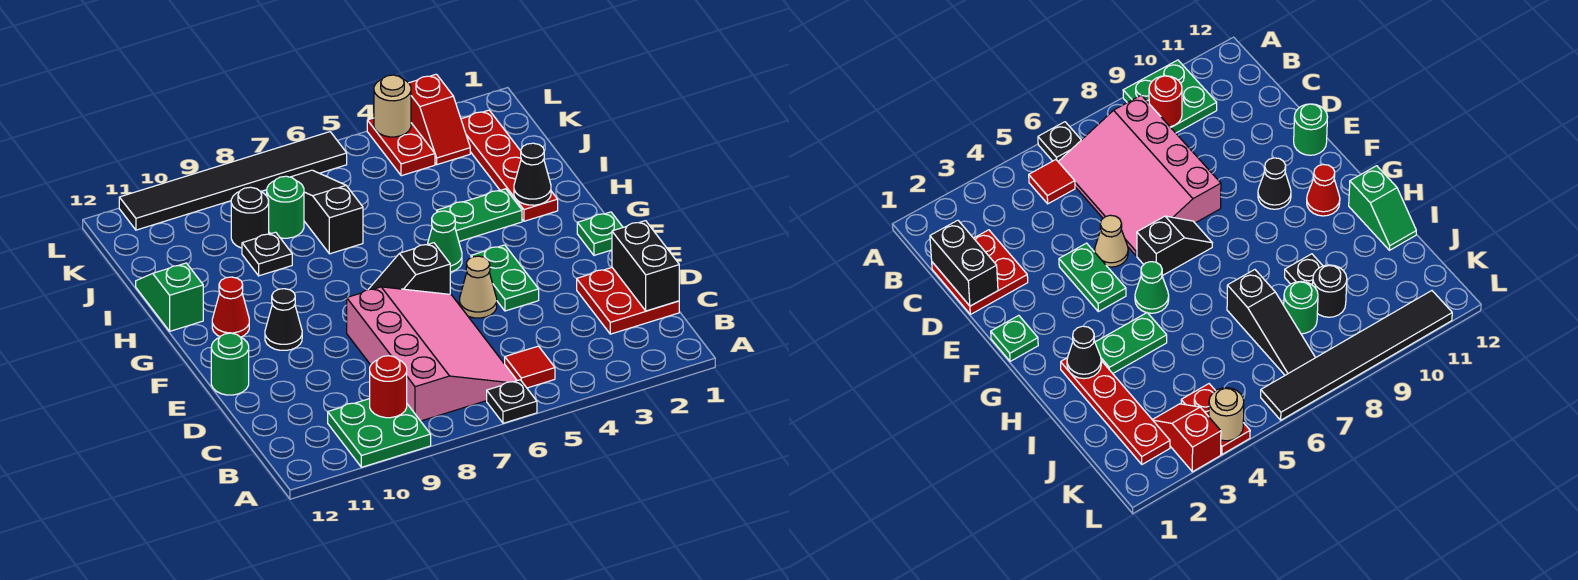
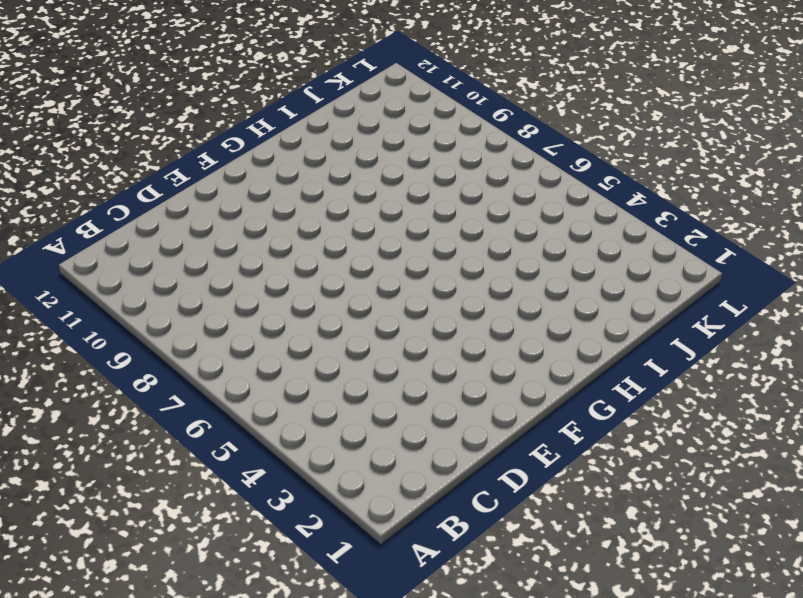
none -> black 1x1 plate [487,380,537,423]
none -> green 2x2 plate [328,399,431,467]
none -> red 1x1 tile [505,346,555,388]

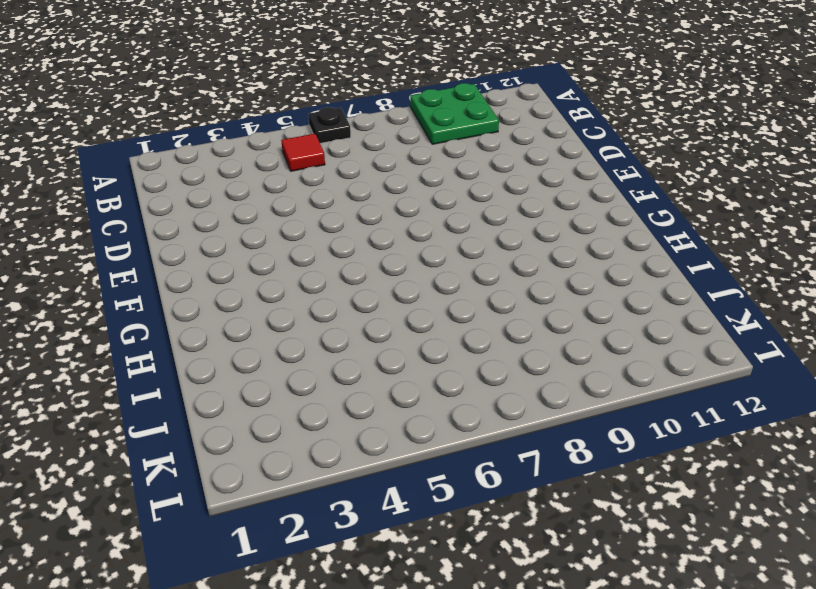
none -> pink 3x4 slope [347,287,517,421]
none -> red 2x2 plate [577,267,679,334]
none -> green 1x2 plate [471,245,539,311]

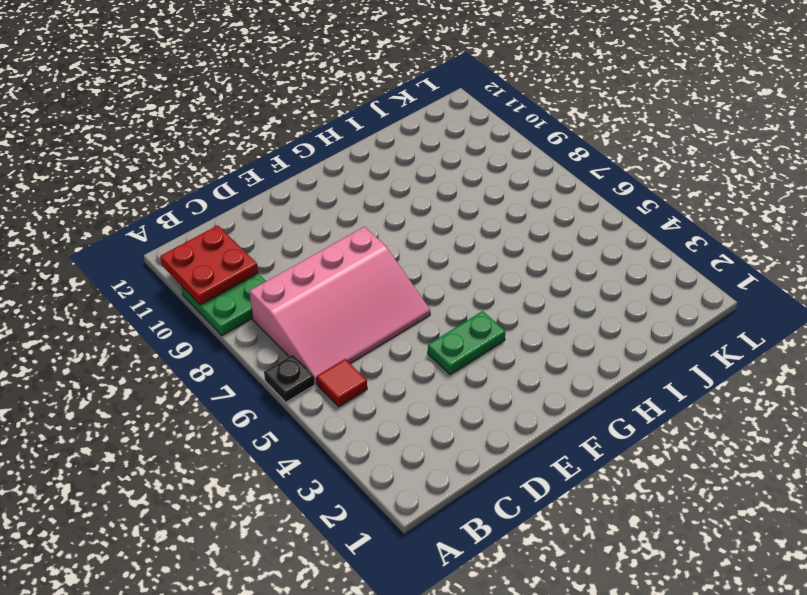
red 2x2 plate [160,225,258,305] -> red 2x2 plate moved to [577,267,679,334]
none -> tan 1x1 cone [459,256,497,318]
none -> green 1x1 round brick [211,333,249,395]
none -> green 1x1 plate [577,212,623,255]

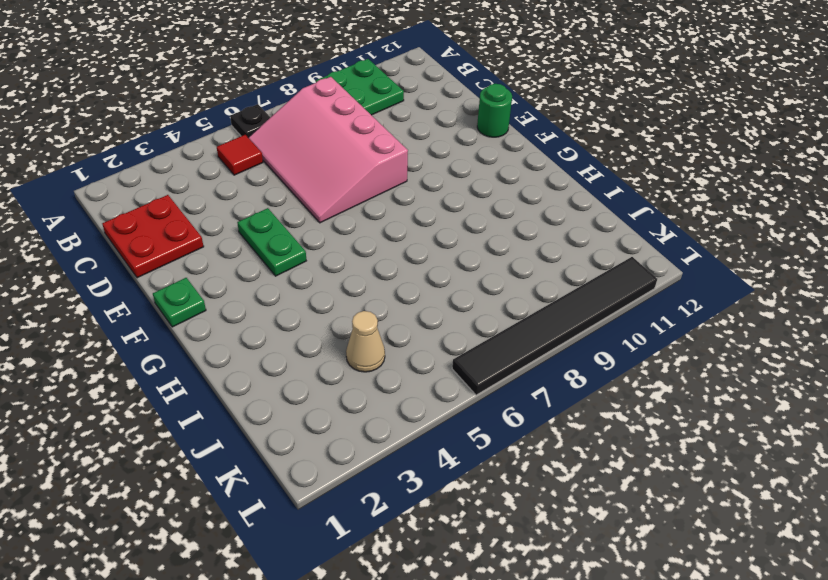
tan 1x1 cone [346,311,385,372] -> tan 1x1 cone moved to [459,256,497,318]
none -> black 1x2 slope [368,243,450,294]
none -> black 1x1 cone [265,289,302,350]
none -> green 1x1 cone [427,211,462,272]

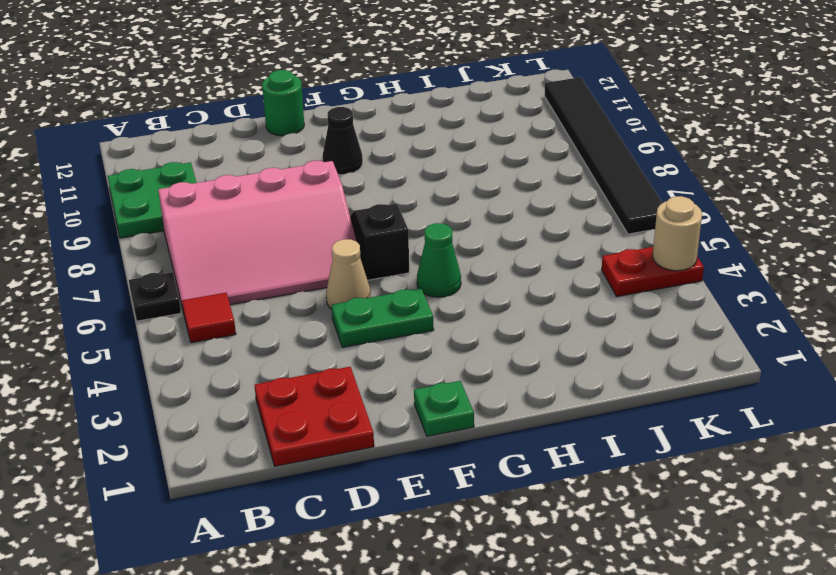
none -> red 1x1 cone [212,277,249,337]
none -> red 1x4 plate [461,110,558,221]
none -> green 1x2 plate [437,189,522,241]

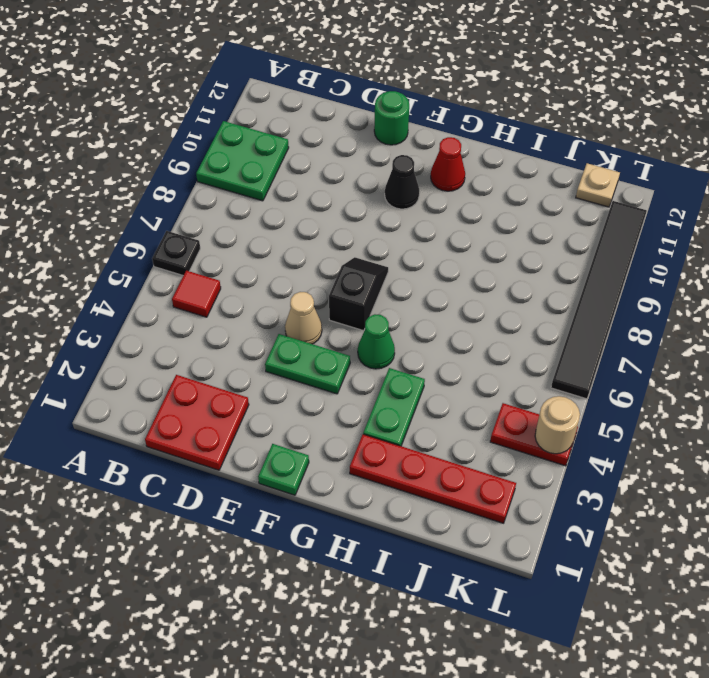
tan 1x1 plate [576,163,620,207] -> none
none -> pink 3x4 slope [347,287,517,421]
none -> green 1x2 slope [136,263,203,331]
none -> black 1x3 slope [291,170,363,254]

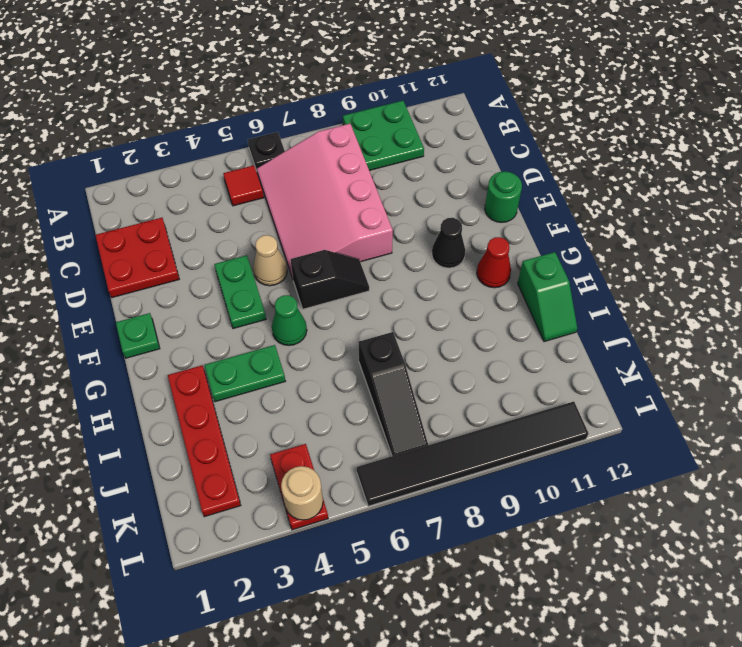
none -> black 1x1 plate [242,232,292,276]
none -> green 1x1 round brick [267,176,304,238]
none -> black 1x1 round brick [231,187,269,248]

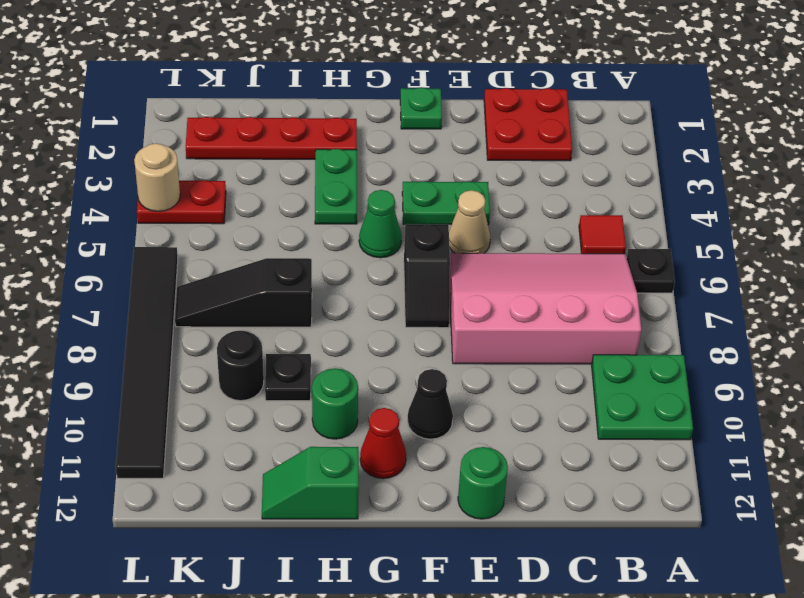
green 1x1 round brick [312,368,358,439] -> green 1x1 round brick moved to [267,176,304,238]
none -> red 1x2 slope [409,74,470,165]
none -> red 1x1 round brick [370,356,407,418]
none -> black 1x2 brick [612,221,679,311]

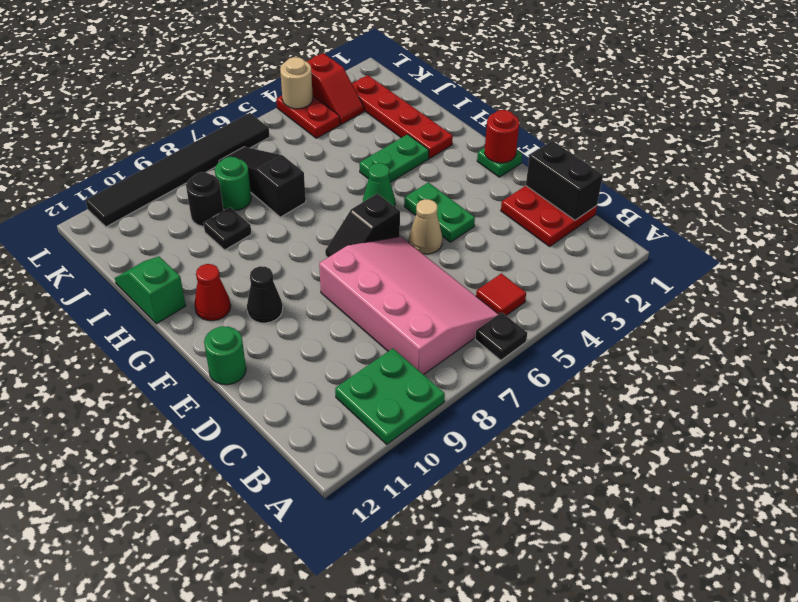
red 1x1 round brick [485,110,519,163] -> red 1x1 round brick moved to [370,356,407,418]
none -> black 1x1 cone [514,143,551,205]

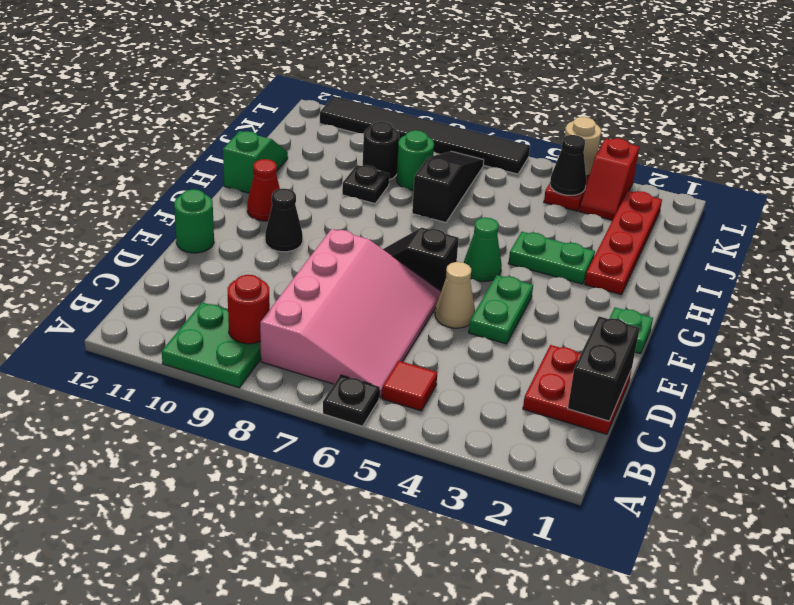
black 1x1 cone [550,135,586,195] -> black 1x1 cone moved to [514,143,551,205]

